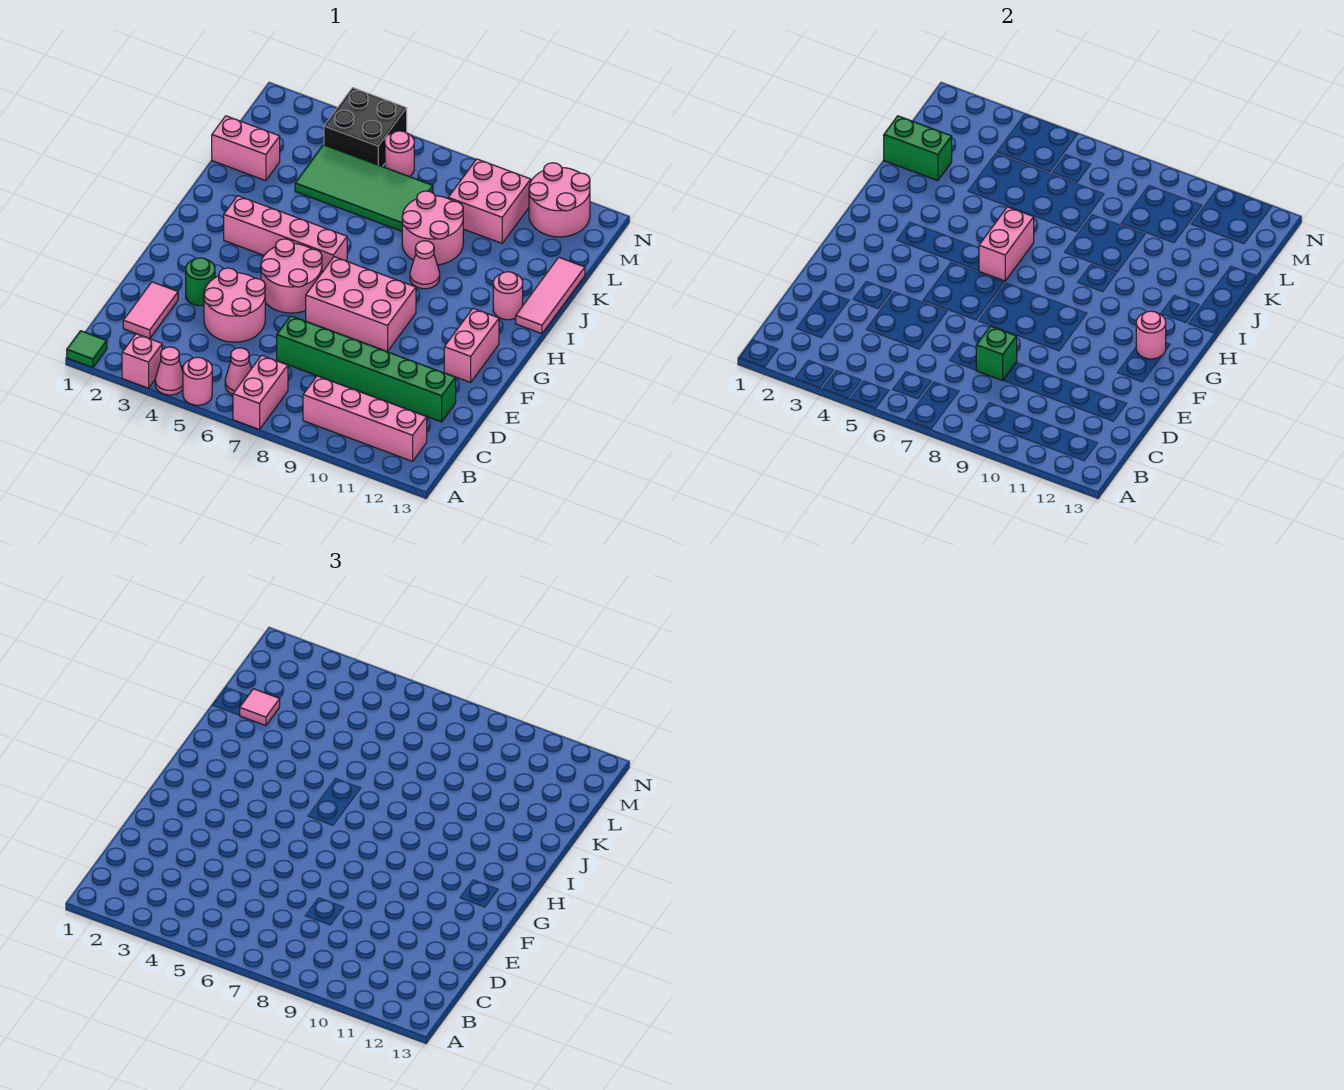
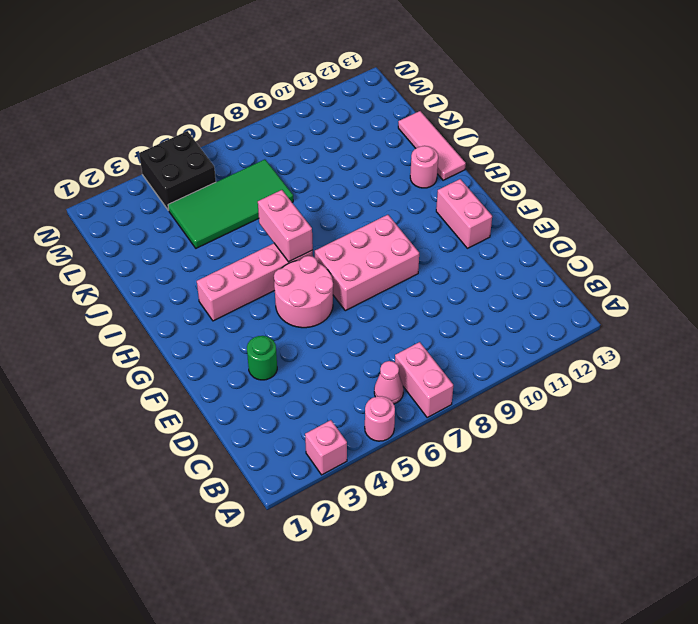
none -> green 1x1 tile [67,331,107,368]
none -> pink 1x1 cone [155,347,183,395]
none -> pink 1x4 brick [303,376,427,461]
none -> pink 1x2 tile [123,282,178,339]

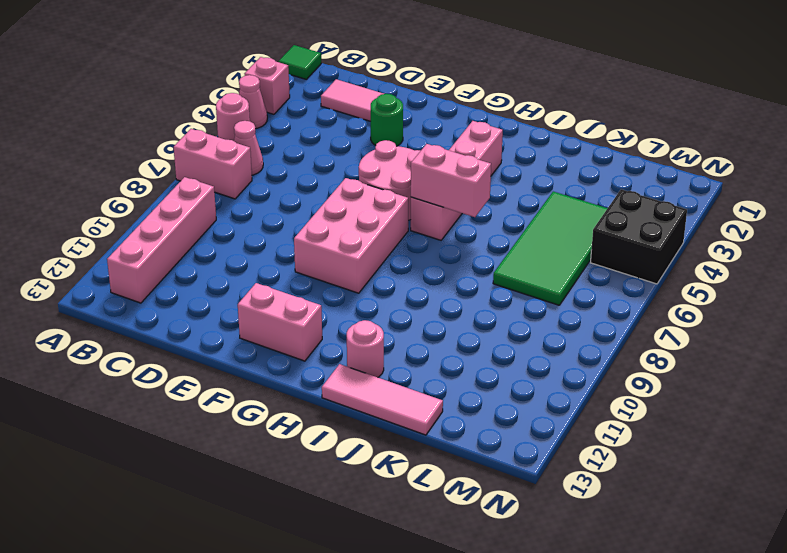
none -> pink 2x2 round brick [204,268,265,342]
none -> green 1x6 brick [277,316,456,422]
none -> pink 1x1 cone [410,241,440,289]
none -> pink 2x2 round brick [402,191,463,265]

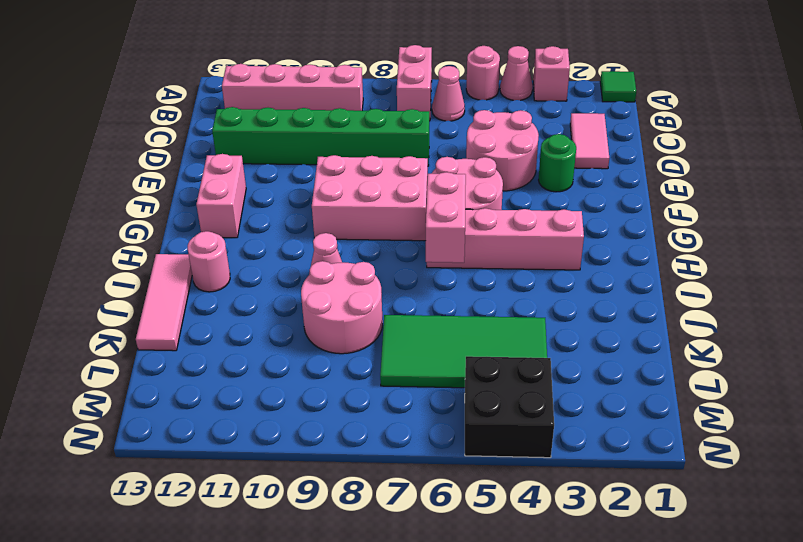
none -> pink 1x2 brick [212,116,280,181]
none -> pink 2x2 brick [448,159,531,243]
none -> pink 1x1 round brick [385,131,414,176]
none -> pink 2x2 round brick [529,163,590,237]

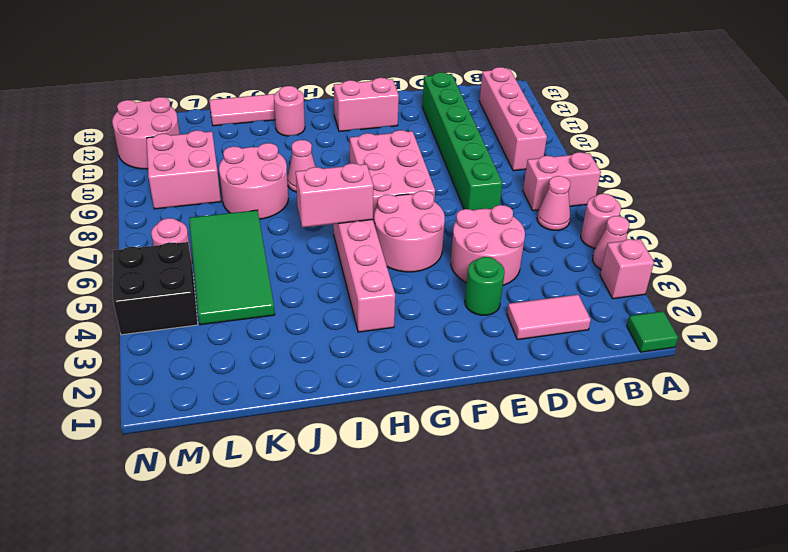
none -> pink 1x2 brick [212,116,280,181]
none -> green 1x1 brick [976,326,1017,381]
none -> pink 1x1 round brick [1136,311,1166,359]
none -> green 1x2 brick [884,116,952,181]

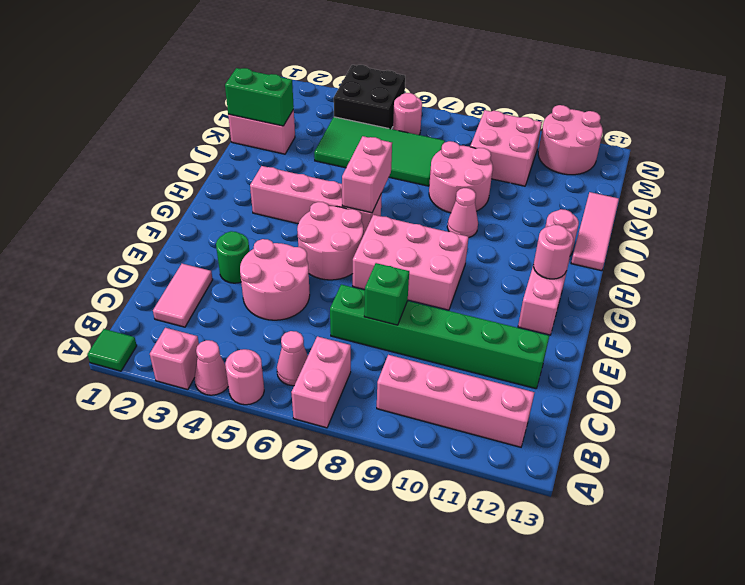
none -> pink 1x1 tile [239,689,280,726]

